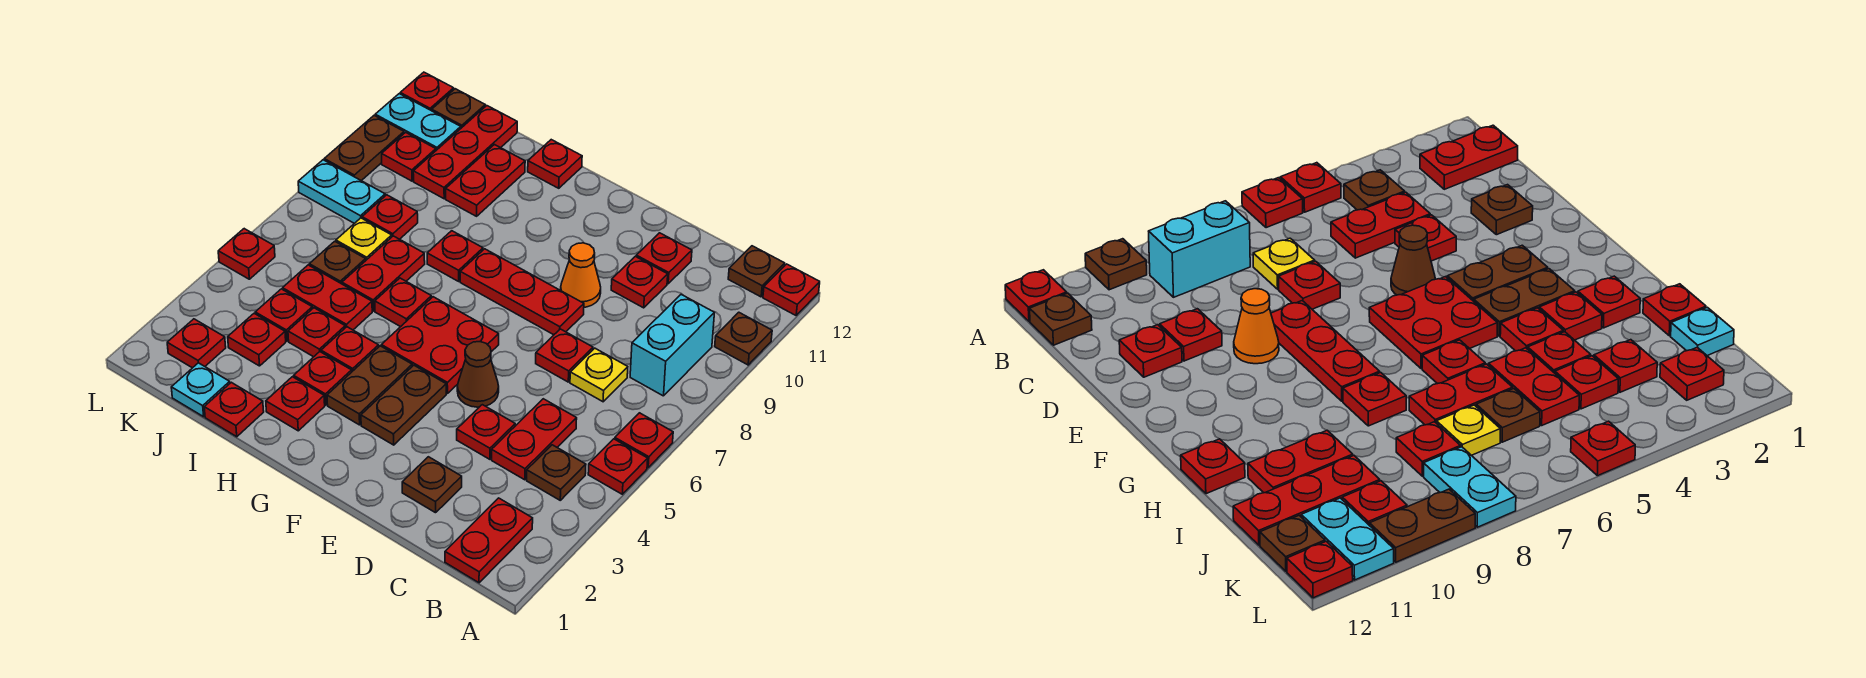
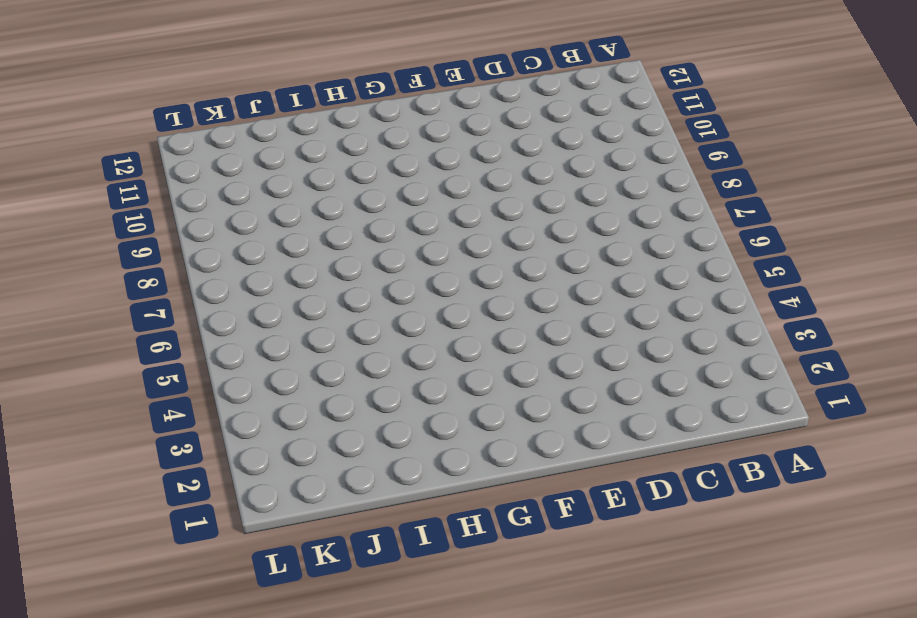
none -> red 1x1 plate [588,439,648,494]
none -> red 1x1 plate [615,413,673,468]
none -> brown 1x1 plate [715,312,772,365]
none -> red 1x1 plate [763,264,820,315]

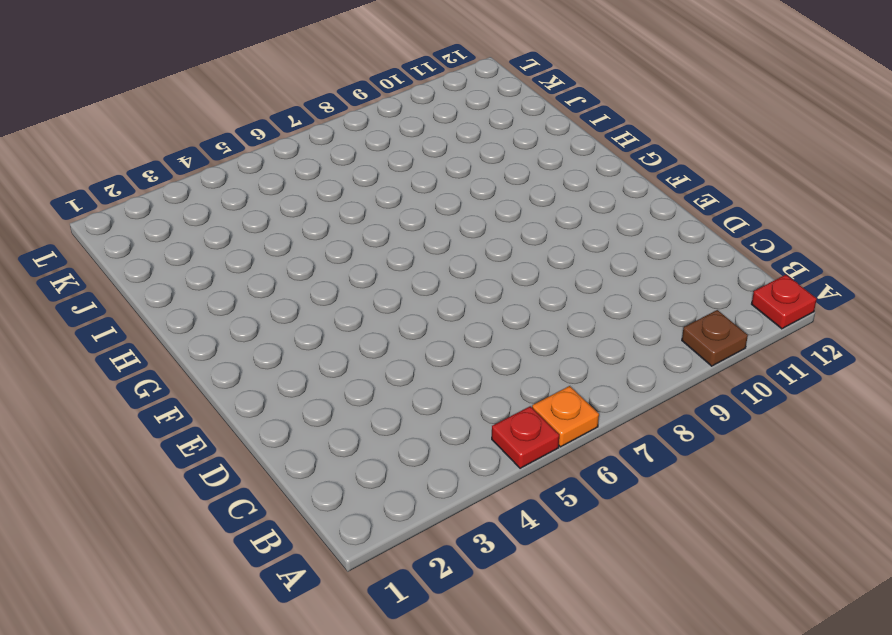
orange 1x1 plate [532,386,599,447] -> red 1x1 plate [615,413,673,468]
none -> red 1x2 plate [445,498,533,583]
none -> brown 1x1 plate [527,445,586,500]
none -> cyan 1x2 brick [630,294,714,396]
none -> brown 1x1 plate [728,246,785,297]

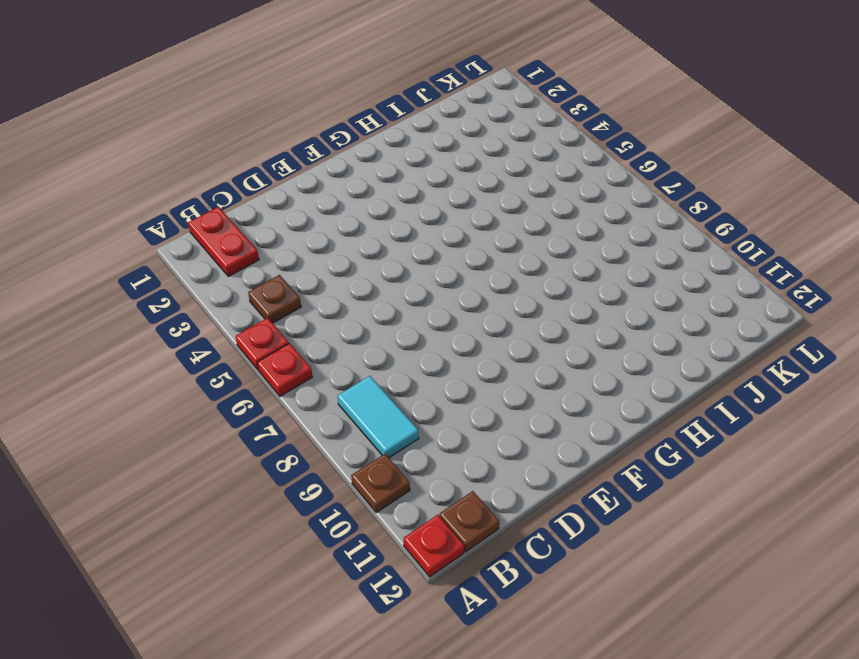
cyan 1x2 tile [338,376,419,458] -> cyan 1x2 brick [630,294,714,396]
none -> red 1x2 plate [492,399,577,480]
none -> yellow 1x1 plate [570,348,628,402]
none -> brown 1x1 plate [402,457,462,513]
none -> red 1x1 plate [457,405,515,459]

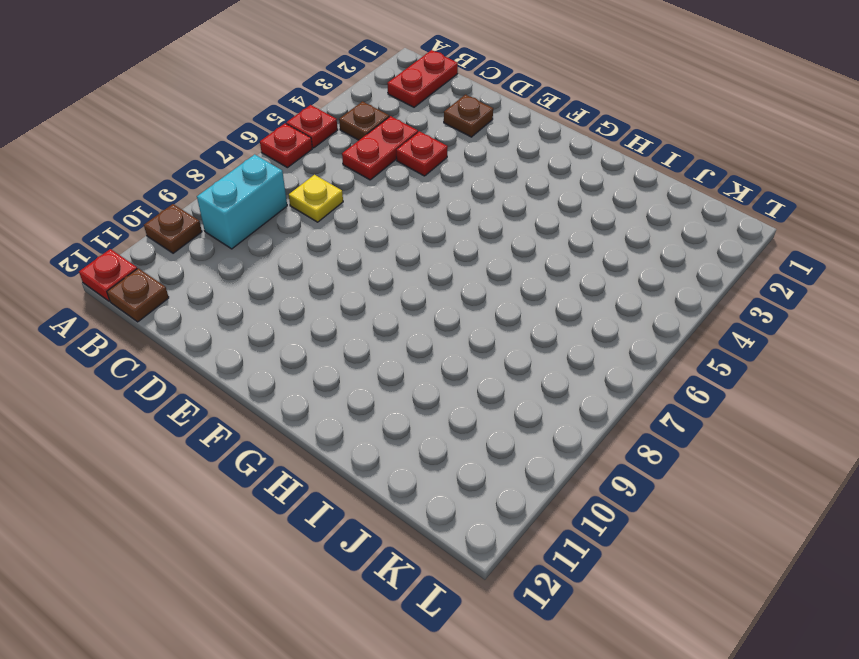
none -> red 1x1 plate [536,329,593,382]
none -> red 1x1 plate [611,256,668,308]
none -> red 1x1 plate [636,233,692,284]
none -> brown 1x1 cone [457,342,499,407]

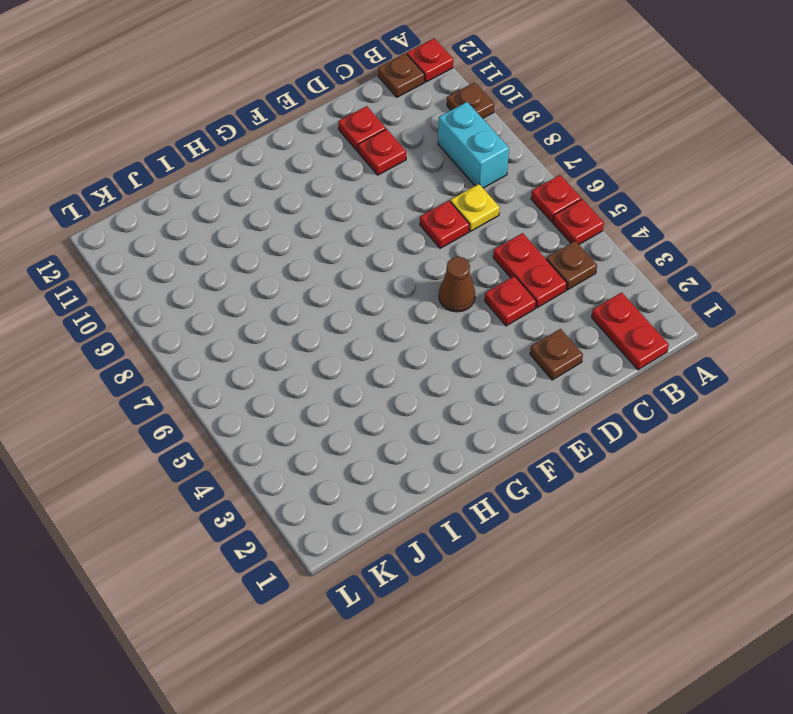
none -> red 1x3 plate [460,249,584,335]
none -> orange 1x1 cone [561,243,601,307]
none -> brown 1x2 plate [361,365,446,445]
none -> red 2x2 plate [381,297,499,394]

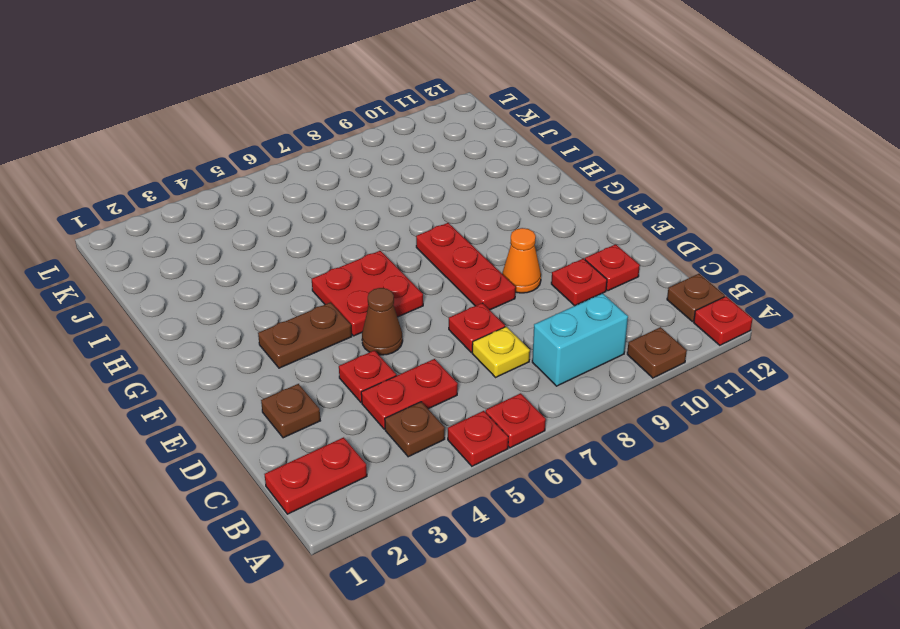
none -> brown 1x2 plate [327,346,412,425]
none -> red 1x1 plate [266,377,325,431]
none -> red 1x1 plate [294,352,352,405]
none -> red 1x1 plate [321,327,379,371]

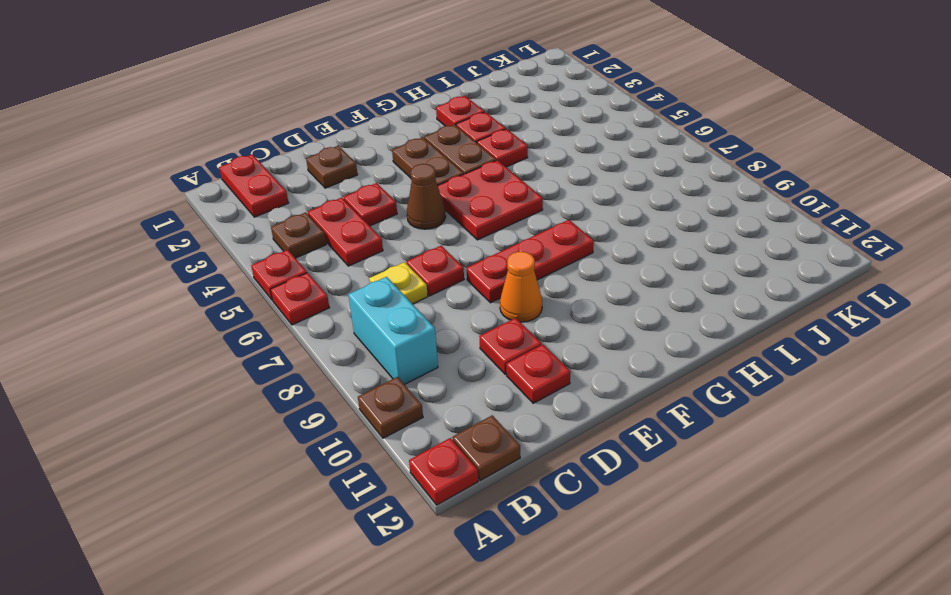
none -> red 1x1 plate [375,278,432,327]
none -> red 1x1 plate [427,231,483,281]
none -> red 1x1 plate [528,140,582,188]
none -> red 1x1 plate [204,382,264,437]

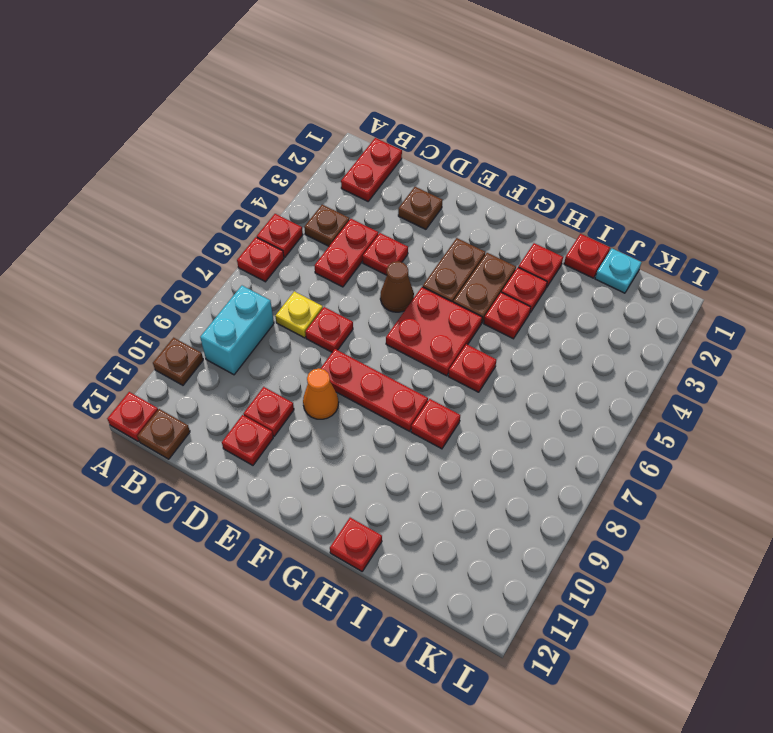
none -> red 1x1 plate [288,308,345,357]
none -> red 1x2 plate [283,265,372,330]
none -> red 1x2 plate [342,236,425,311]
none -> red 1x2 plate [446,145,525,216]

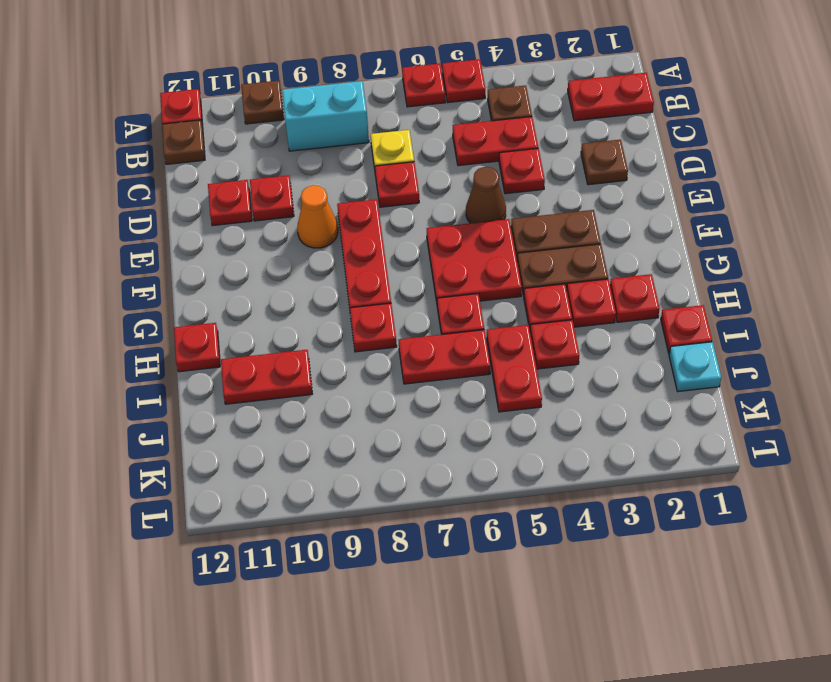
none -> red 1x1 plate [228,313,286,366]
none -> red 1x1 plate [255,289,312,341]
none -> brown 1x1 plate [309,241,366,284]
none -> yellow 1x1 plate [336,218,392,260]

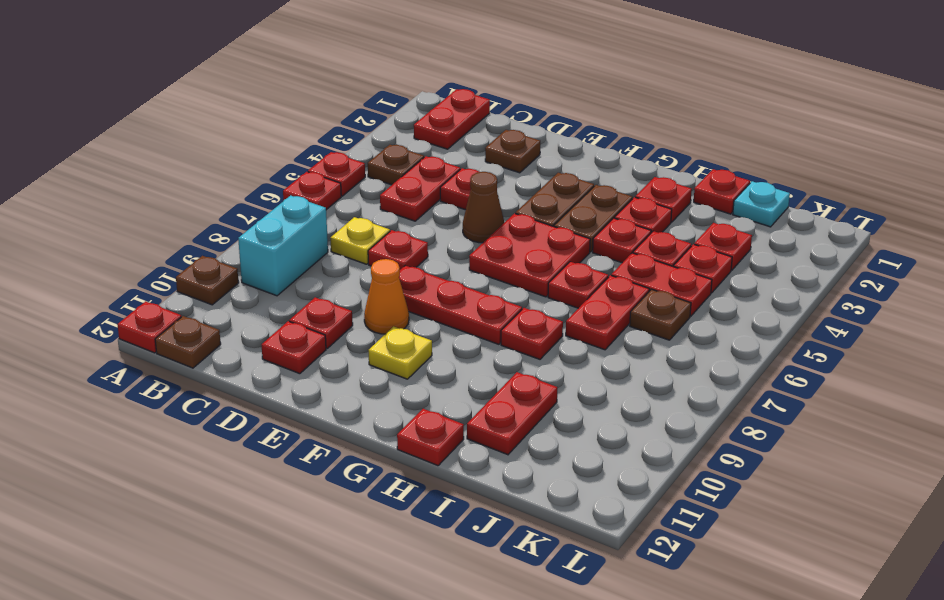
yellow 1x1 plate [369,326,432,379] -> yellow 1x1 plate moved to [336,218,392,260]
none -> red 1x1 plate [362,195,418,239]
none -> red 1x3 plate [413,106,517,199]
none -> red 1x1 plate [167,319,226,368]
none -> cyan 1x2 plate [298,160,385,223]

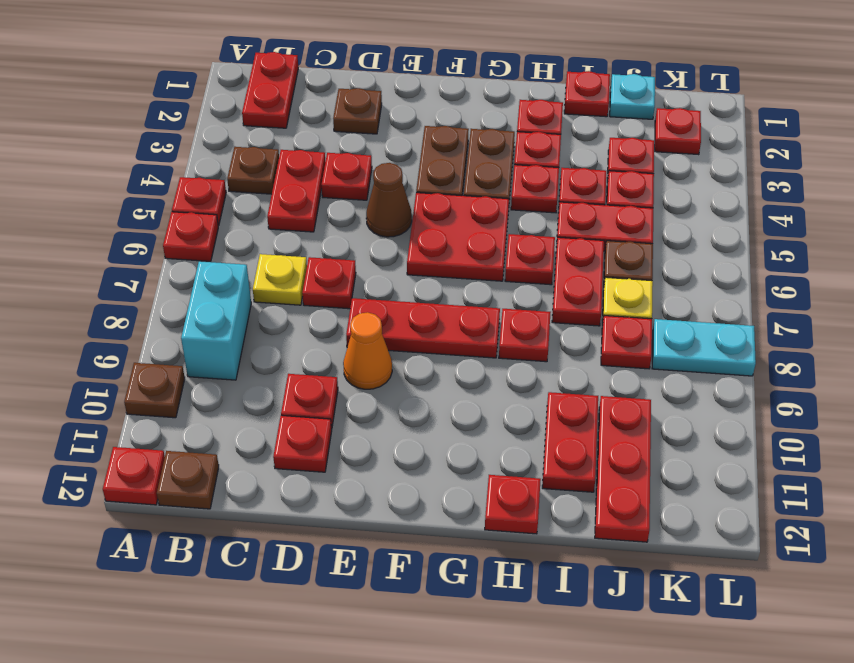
none -> red 1x1 plate [382,132,436,181]
none -> cyan 1x2 plate [375,94,461,150]
none -> brown 1x1 plate [432,89,485,128]
none -> red 1x1 plate [218,229,275,279]

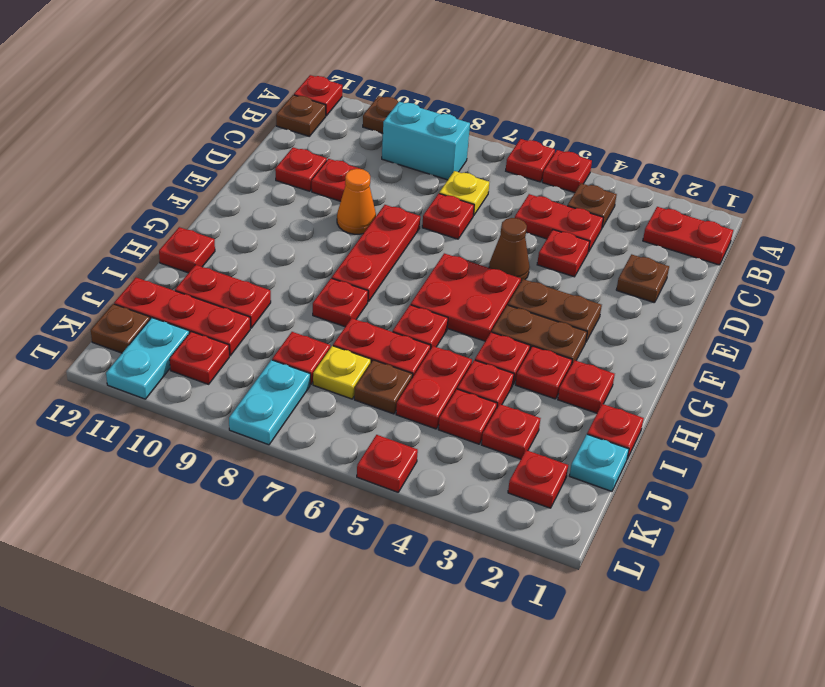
none -> brown 1x2 plate [324,116,404,181]
none -> red 1x1 plate [400,72,454,111]

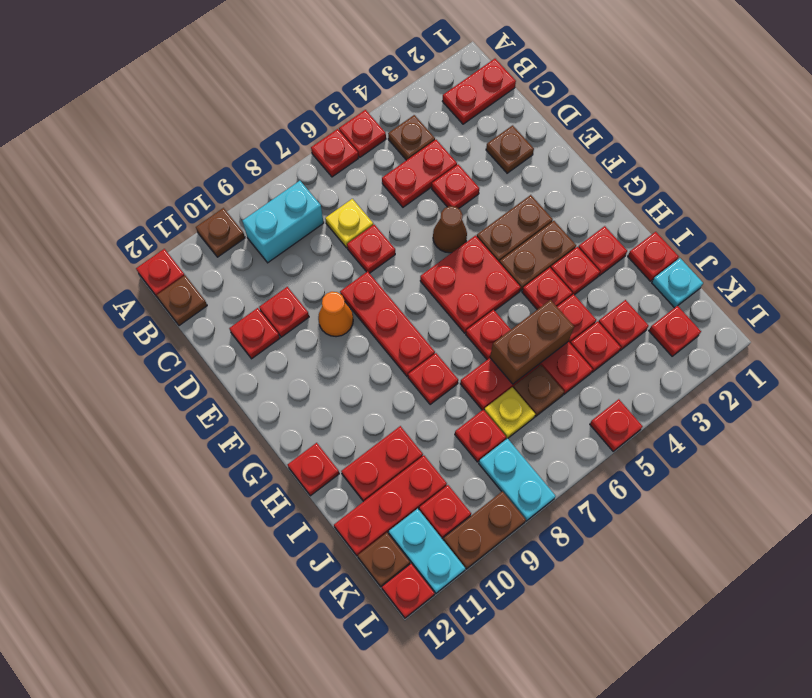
brown 1x2 brick [490,300,574,384] -> none

